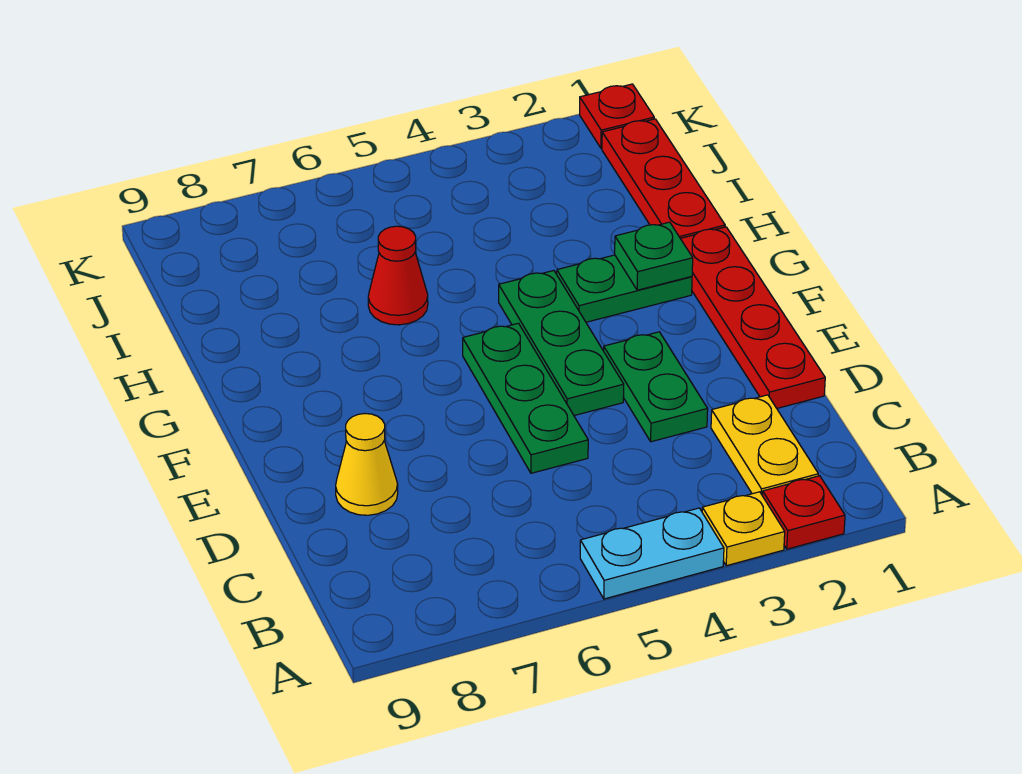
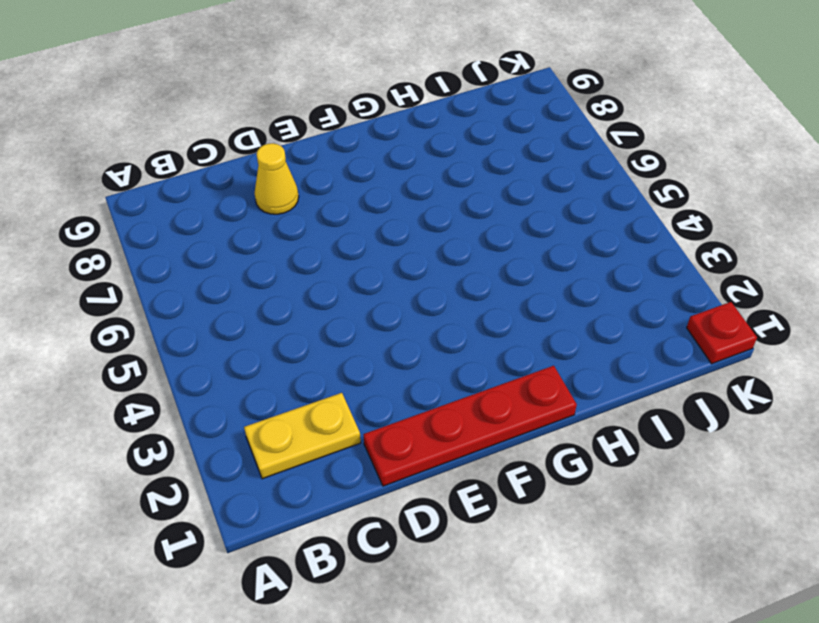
none -> red 1x1 plate [763,476,845,549]
none -> yellow 1x1 plate [702,492,785,566]
none -> cyan 1x2 plate [580,508,724,599]

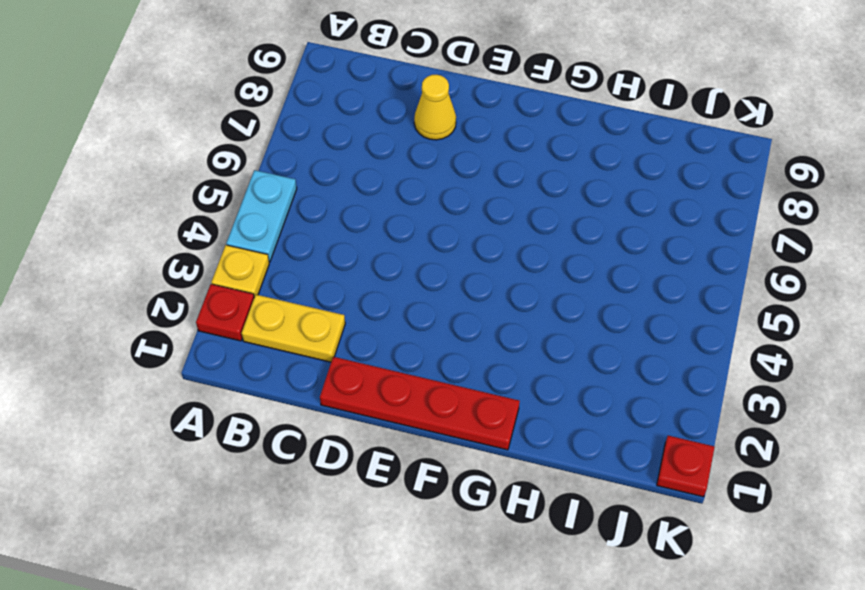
none -> green 1x2 plate [604,332,708,442]
none -> green 1x3 plate [463,323,588,473]
none -> green 1x3 plate [499,271,624,416]

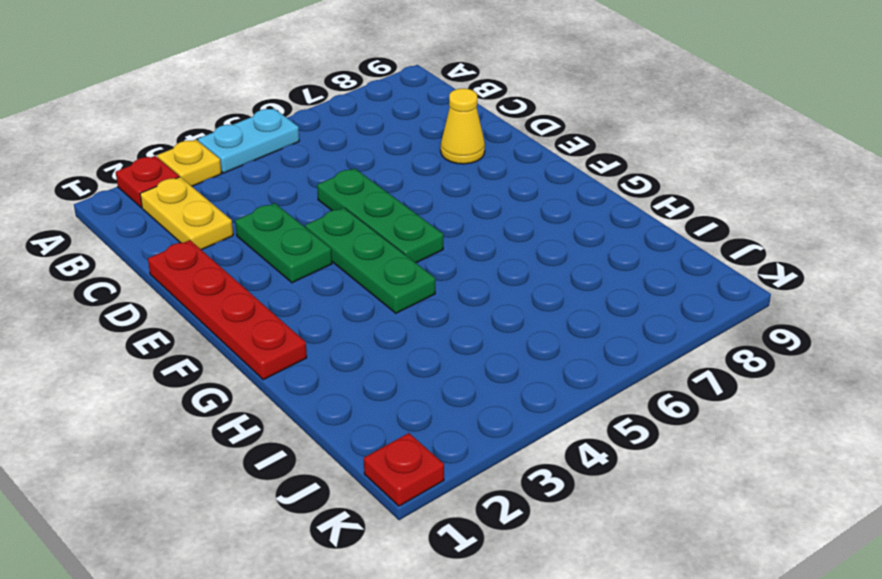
none -> green 1x2 plate [557,255,692,322]
none -> red 1x3 plate [602,119,725,238]
none -> red 1x1 cone [368,226,428,325]

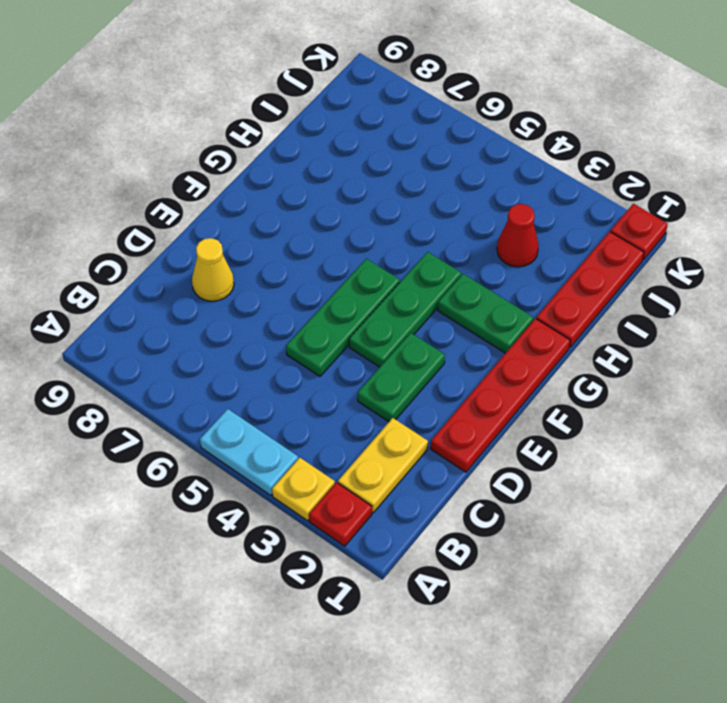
red 1x1 cone [497,204,539,267] -> red 1x1 cone moved to [368,226,428,325]
none -> green 1x1 plate [615,222,693,290]

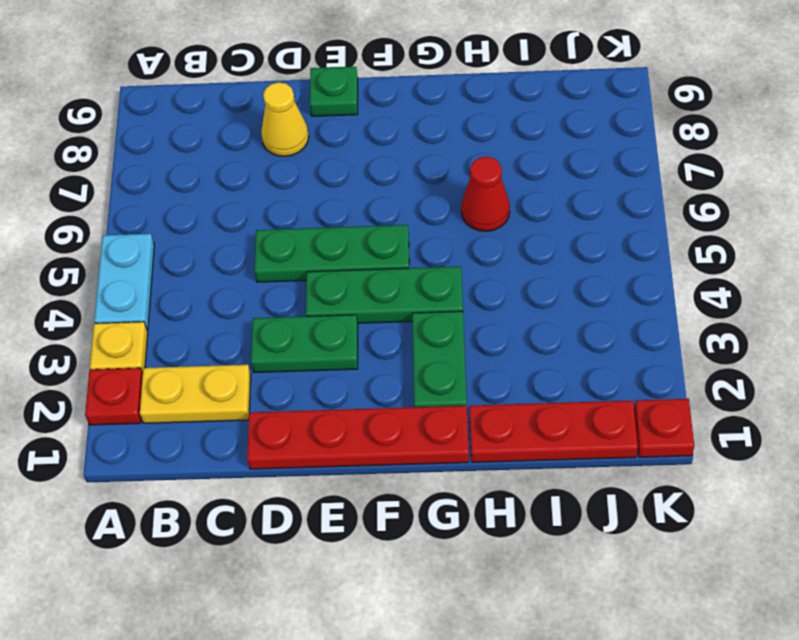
green 1x1 plate [310,67,358,116] -> green 1x1 plate moved to [615,222,693,290]

